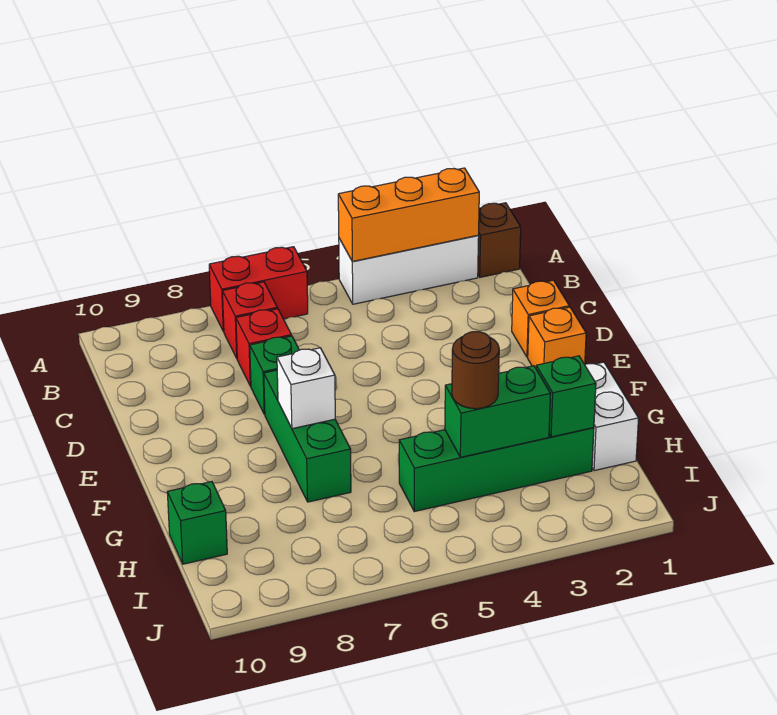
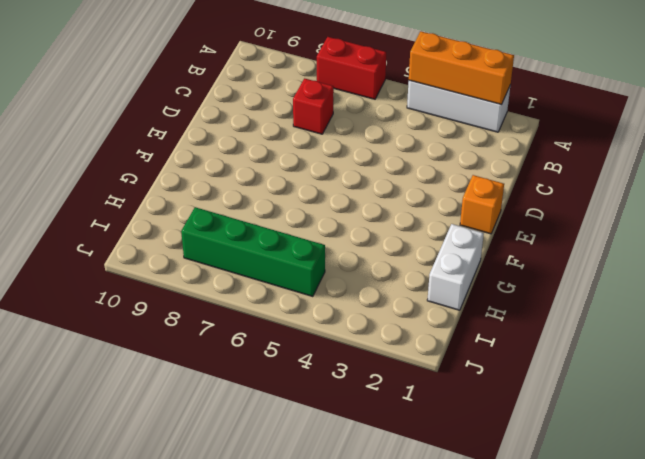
green 1x4 brick [181,207,325,297] -> green 1x4 brick moved to [399,428,594,512]
none -> brown 1x1 brick [478,203,521,277]
none -> red 1x1 brick [222,282,277,358]
none -> orange 1x1 brick [512,280,569,357]

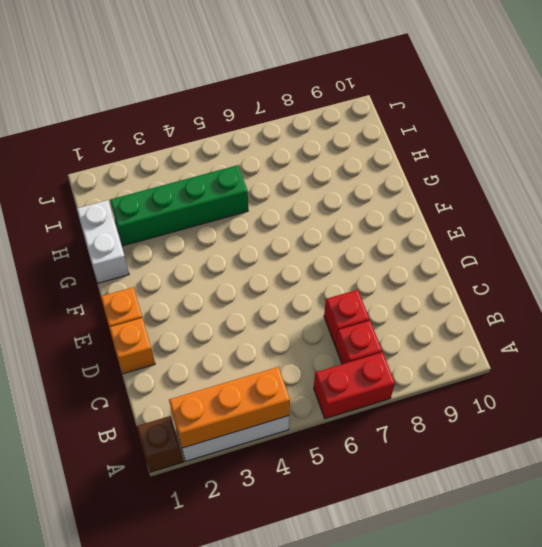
none -> green 1x1 brick [250,336,299,415]
none -> green 1x3 brick [264,370,351,502]
none -> green 1x1 brick [167,482,227,564]

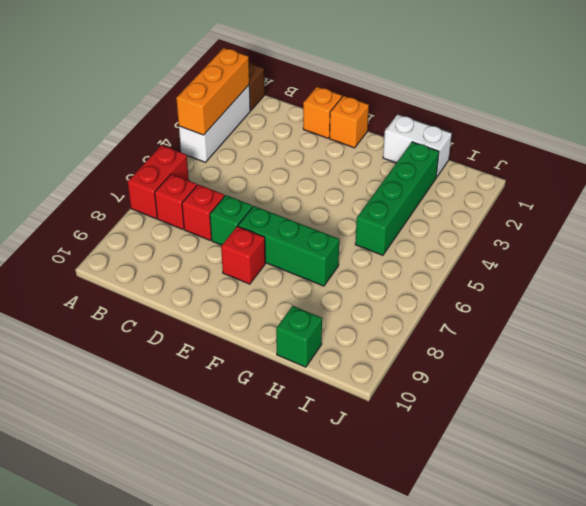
red 1x1 brick [221,226,265,284] -> none
none -> white 1x1 brick [277,348,335,429]
none -> green 1x1 brick [536,356,596,437]
none -> green 1x2 brick [445,366,551,457]

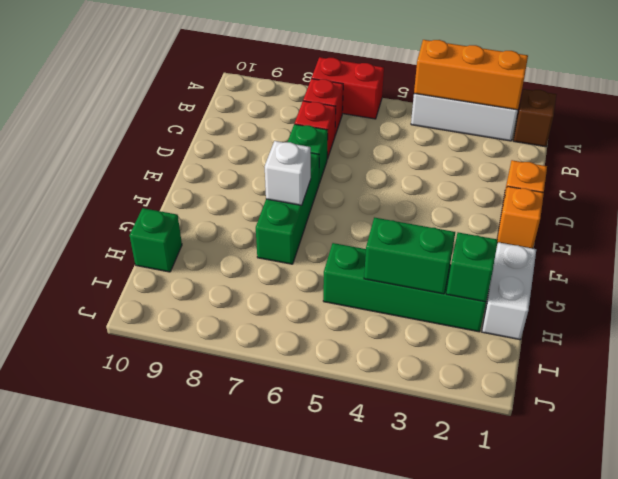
none -> brown 1x1 round brick [452,332,499,409]

